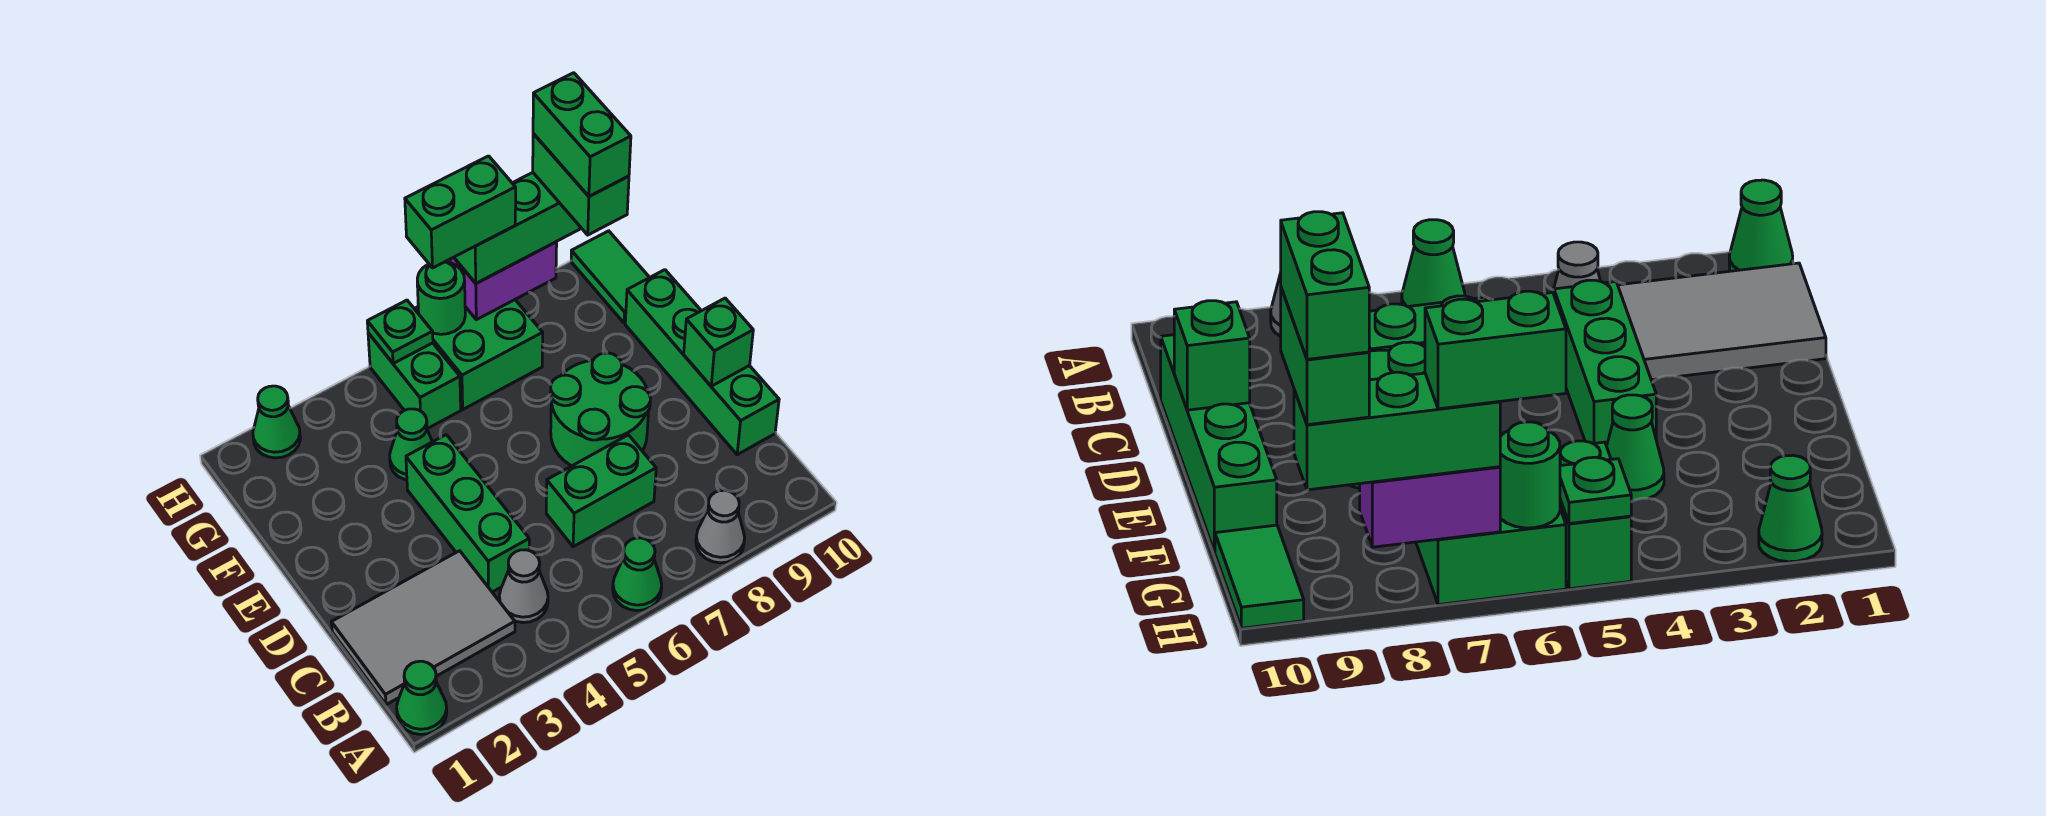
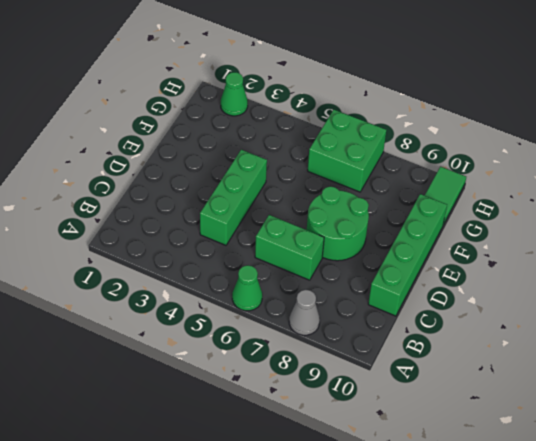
none -> green 1x1 cone [397,661,447,735]
none -> grey 2x3 tile [331,551,515,705]
none -> grey 1x1 cone [499,550,548,623]

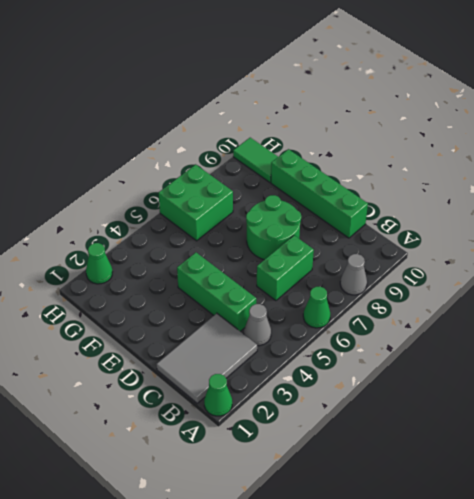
none -> green 1x1 cone [390,409,432,480]
none -> green 1x2 brick [368,333,461,429]
none -> green 1x1 brick [684,298,753,386]

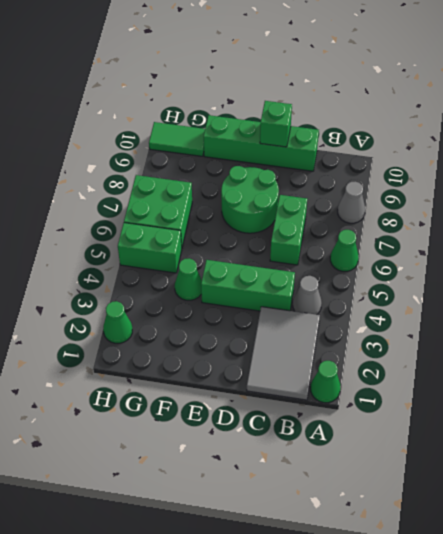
none -> green 1x1 plate [367,300,433,364]
none -> green 1x1 round brick [417,262,465,334]
none -> purple 1x2 brick [450,242,557,320]

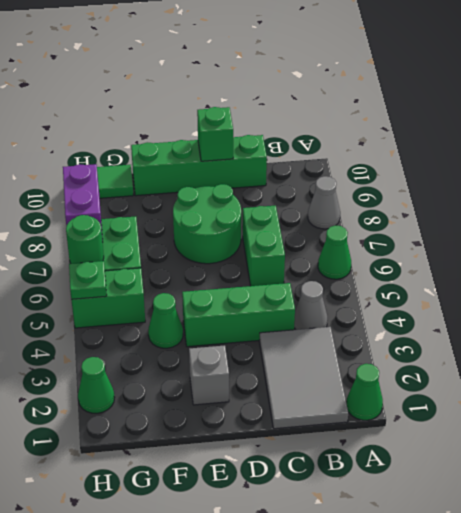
grey 1x1 brick [189,345,229,405] -> none
none -> green 1x3 brick [454,173,581,283]
none -> green 1x2 brick [533,134,629,235]
none -> green 1x2 brick [405,156,516,268]

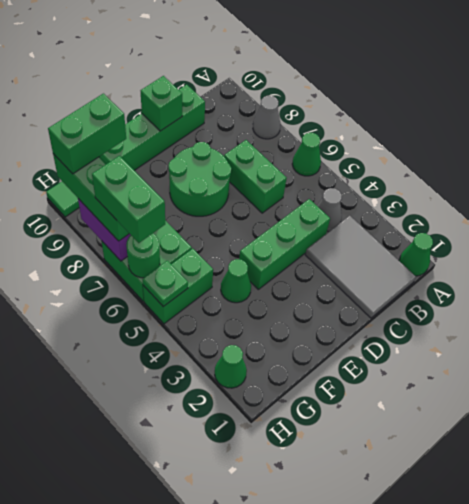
none -> green 1x2 brick [533,73,631,196]

